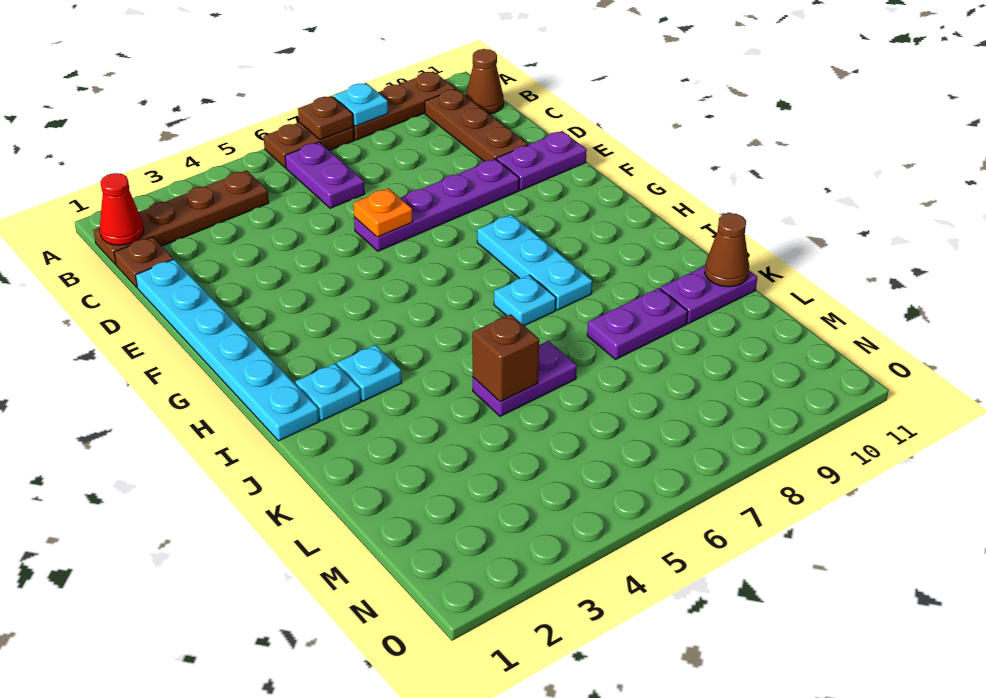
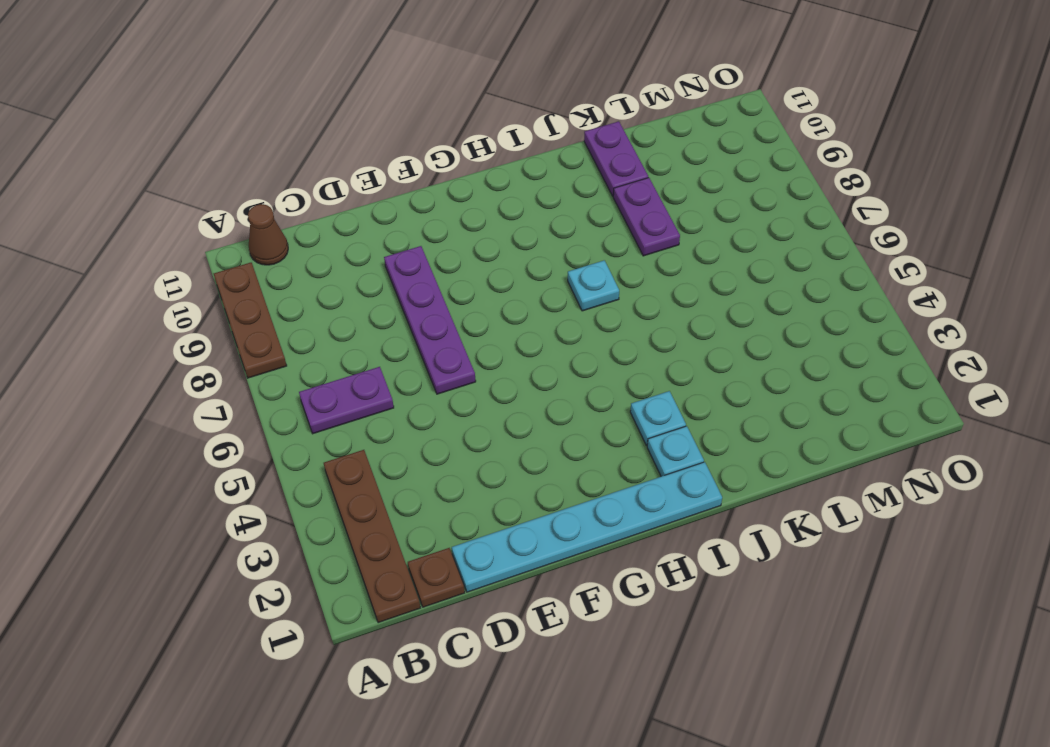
none -> brown 1x2 plate [263,122,354,168]
none -> brown 1x3 plate [425,89,528,161]
none -> purple 1x2 plate [497,131,587,190]

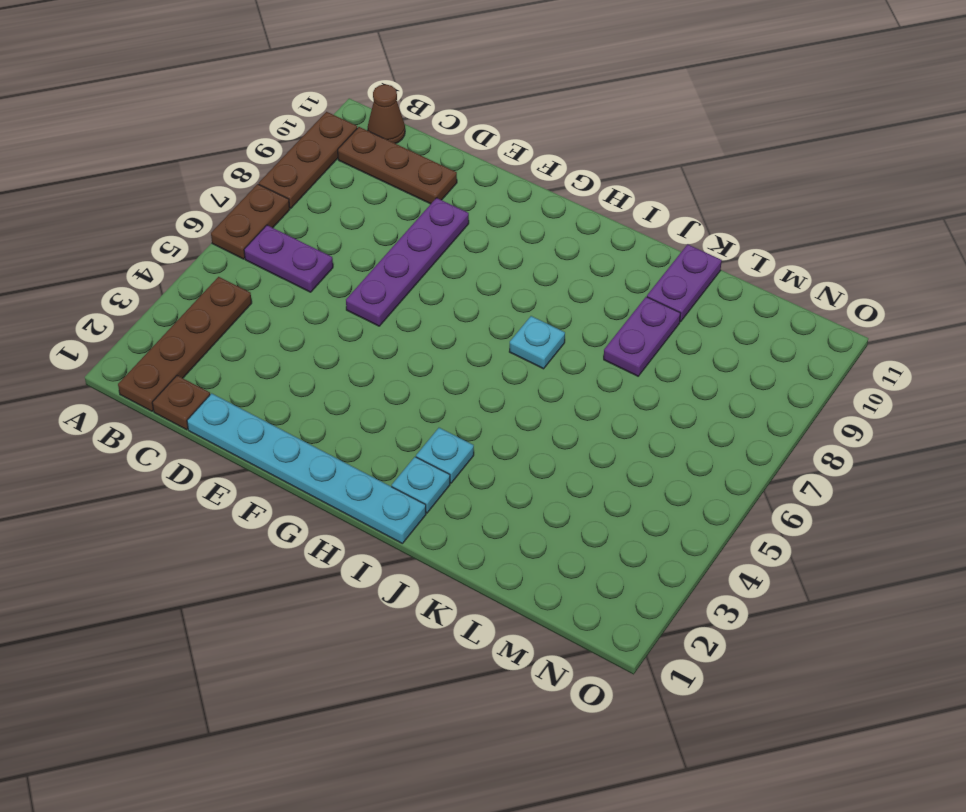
none -> purple 1x2 plate [497,131,587,190]
none -> cyan 1x3 plate [477,215,592,310]
none -> purple 1x2 plate [473,341,577,416]

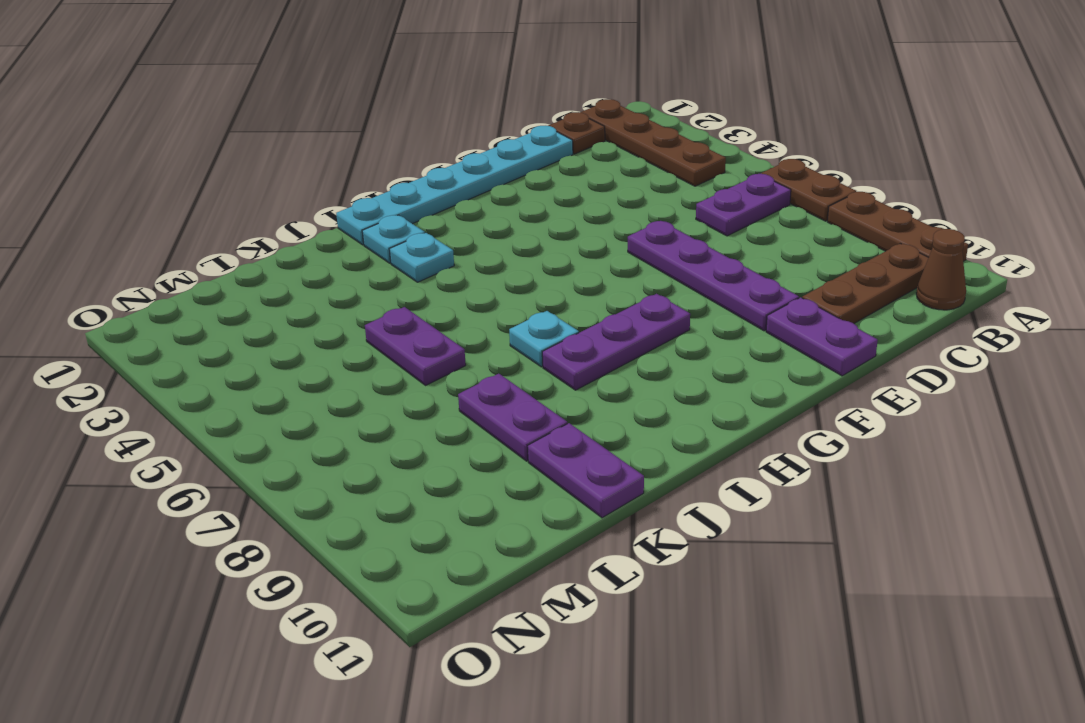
purple 1x3 plate [542,294,690,390] -> cyan 1x3 plate [477,215,592,310]
none -> brown 1x1 plate [298,96,354,140]
none -> cyan 1x1 plate [333,83,388,126]
none -> red 1x1 cone [100,173,144,245]

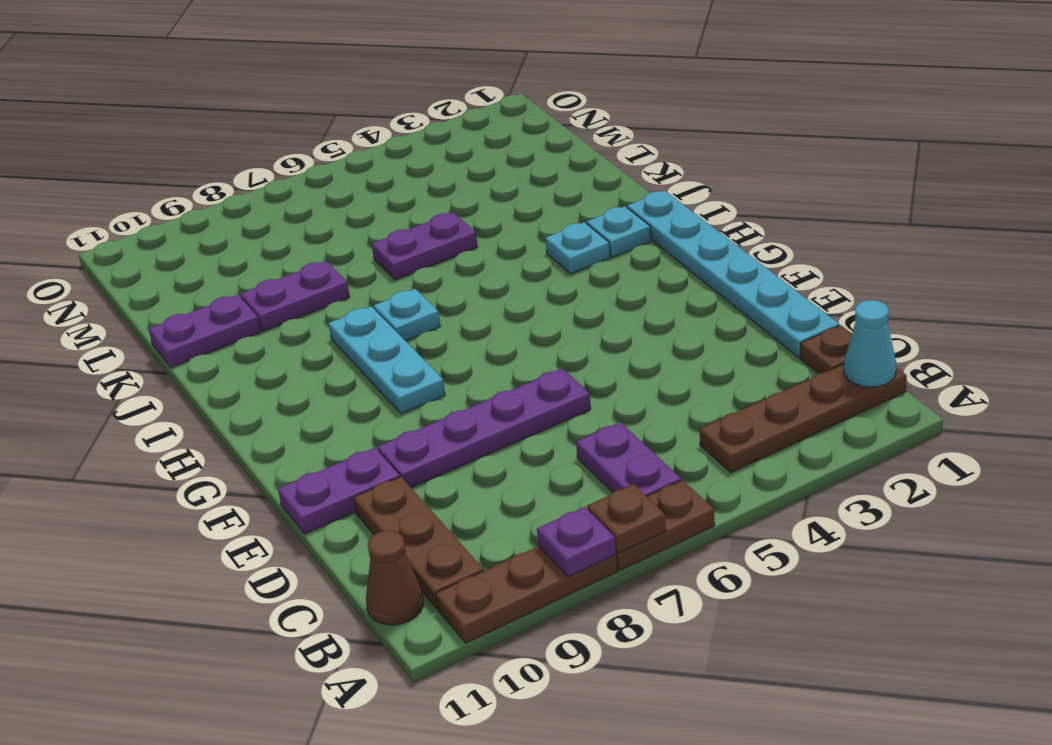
purple 1x1 plate [537,507,616,577] -> cyan 1x1 plate [333,83,388,126]
cyan 1x1 cone [844,300,896,387] -> red 1x1 cone [100,173,144,245]
none -> orange 1x1 plate [353,188,412,237]
none -> brown 1x1 brick [472,314,539,402]
none -> brown 1x1 cone [705,213,749,287]

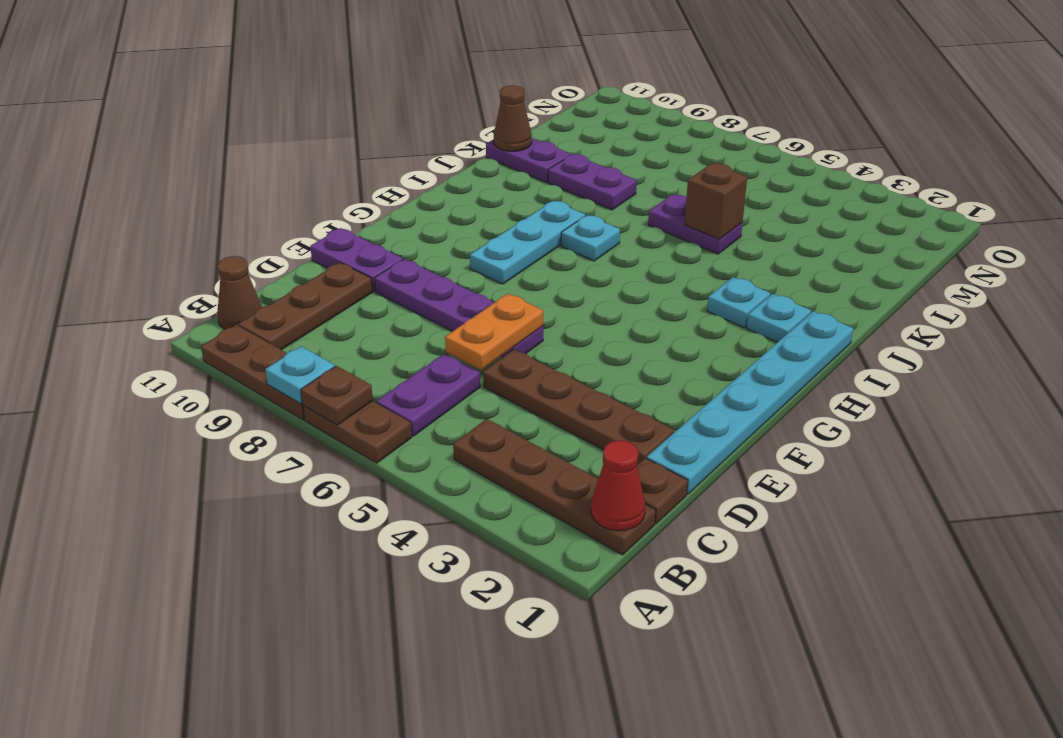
brown 1x4 plate [483,350,674,465] -> none
orange 1x2 plate [445,294,543,370] -> orange 1x1 plate [353,188,412,237]

